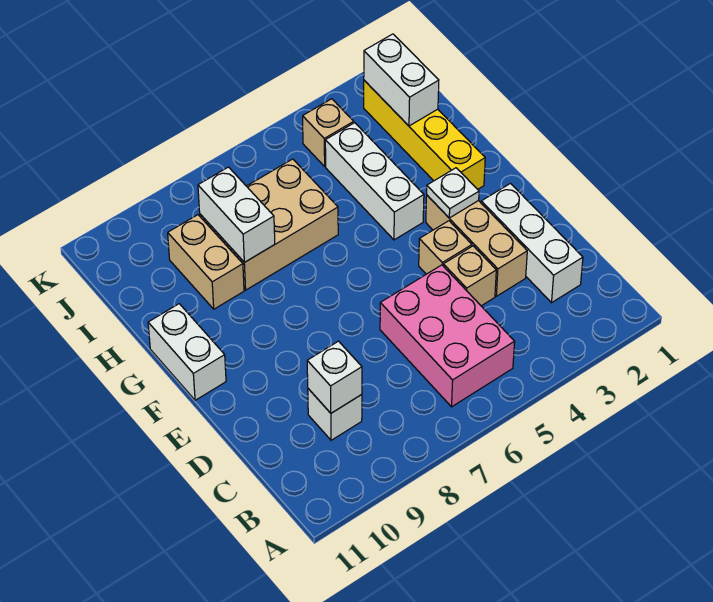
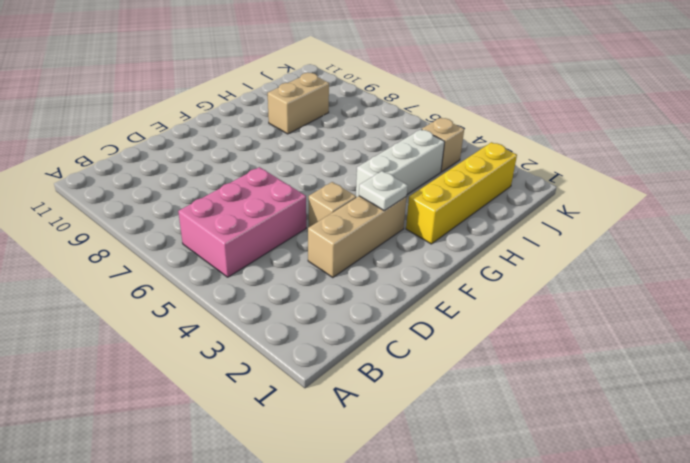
none -> white 1x3 brick [481,183,583,303]
none -> white 1x1 brick [308,389,362,440]
none -> tan 1x1 brick [443,246,496,306]

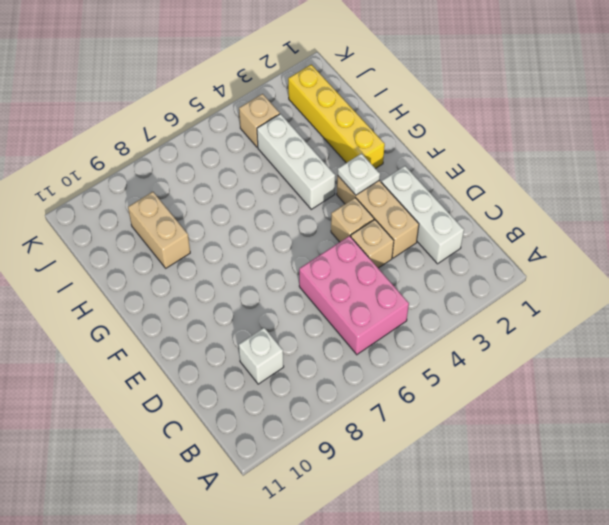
none -> white 1x2 brick [148,304,226,400]
none -> tan 2x3 brick [200,159,338,290]
none -> white 1x1 brick [307,341,362,413]

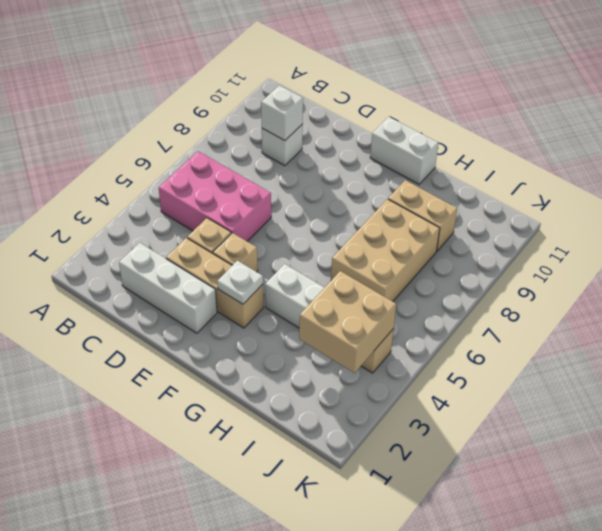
tan 2x2 brick [299,271,396,373] -> none
none -> yellow 1x4 brick [364,80,485,189]
none -> white 1x2 brick [198,167,275,262]
none -> white 1x2 brick [364,34,439,126]

